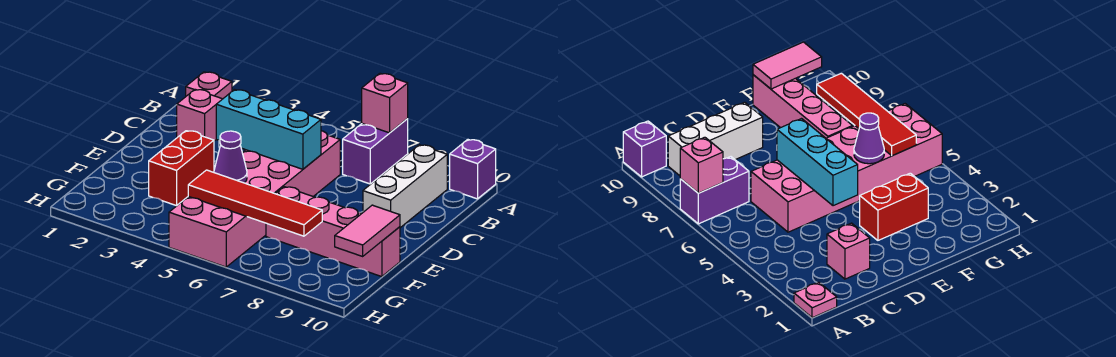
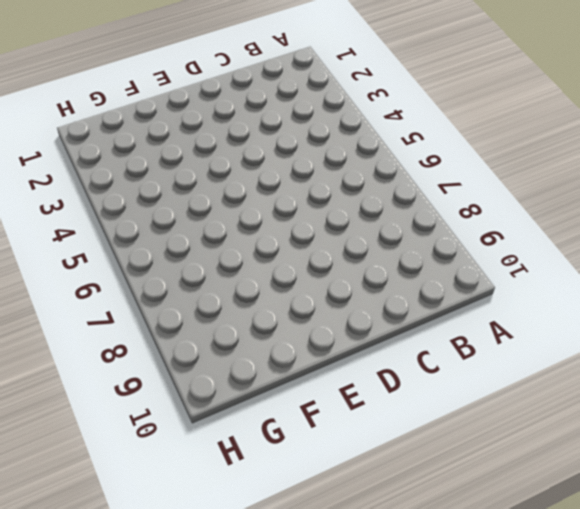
none -> pink 1x1 plate [186,72,232,99]
none -> purple 1x2 brick [343,119,408,184]
none -> purple 1x1 brick [450,140,496,199]

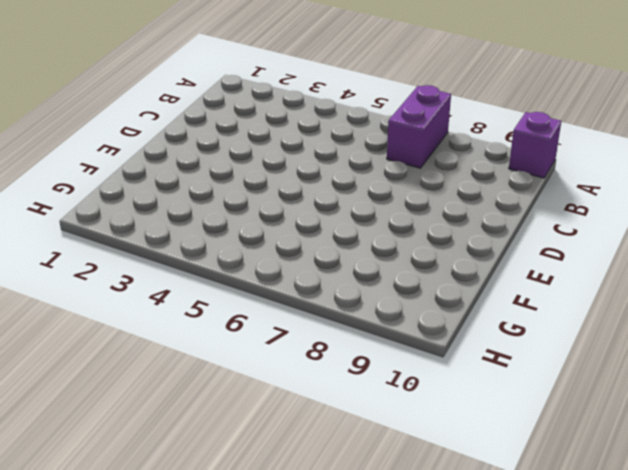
none -> pink 1x1 plate [186,72,232,99]
none -> white 1x3 brick [363,145,447,228]
none -> pink 1x1 brick [177,89,222,141]

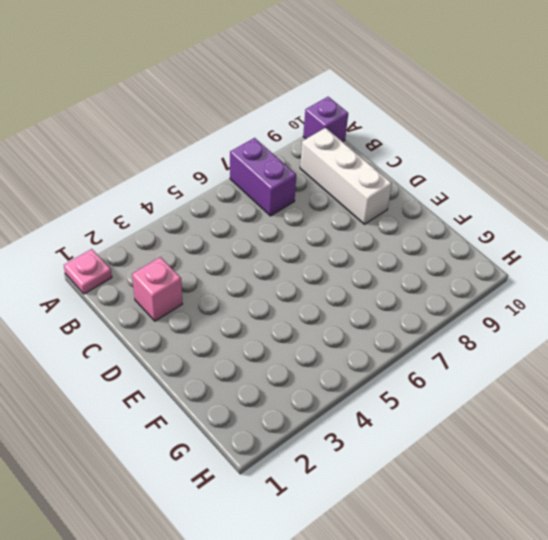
none -> pink 2x6 brick [169,131,340,267]
none -> red 1x2 brick [149,131,214,206]
none -> pink 1x4 brick [266,187,400,277]

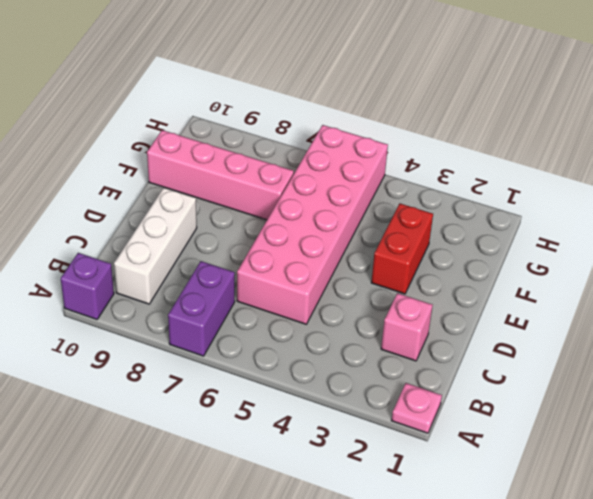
none -> pink 1x1 brick [362,73,408,133]
none -> cyan 1x3 brick [216,90,321,169]
none -> purple 1x1 cone [214,131,247,183]

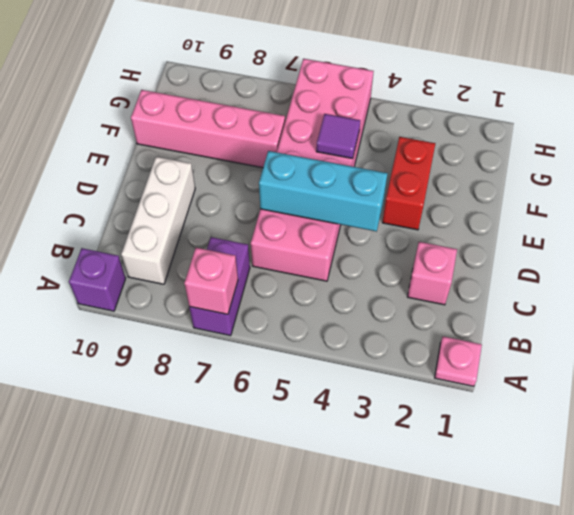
purple 1x1 tile [316,114,360,159] -> purple 1x1 cone [214,131,247,183]
none -> pink 1x2 tile [335,205,400,256]
none -> red 1x4 tile [188,170,322,236]

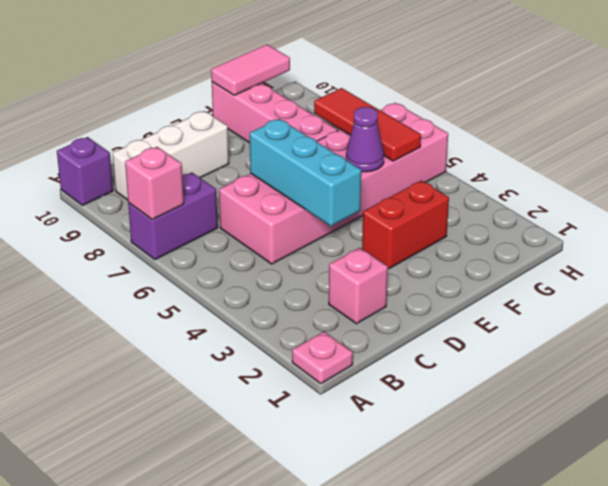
red 1x3 tile [314,88,421,161] -> red 1x4 tile [188,170,322,236]

